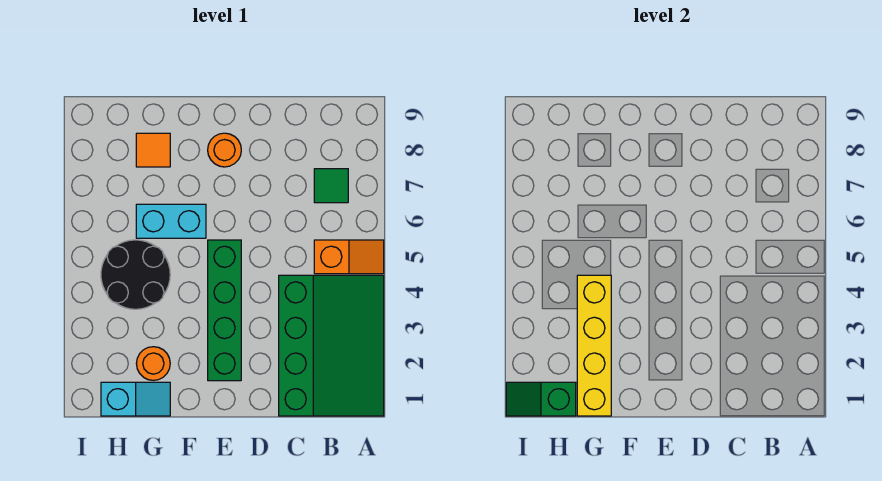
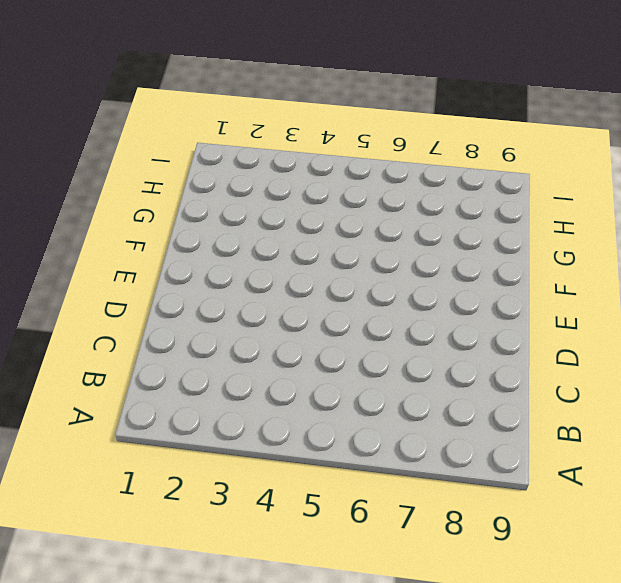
none -> green 3x4 slope [279,275,384,416]
none -> orange 1x2 slope [314,240,384,274]
none -> green 1x1 tile [314,169,348,203]

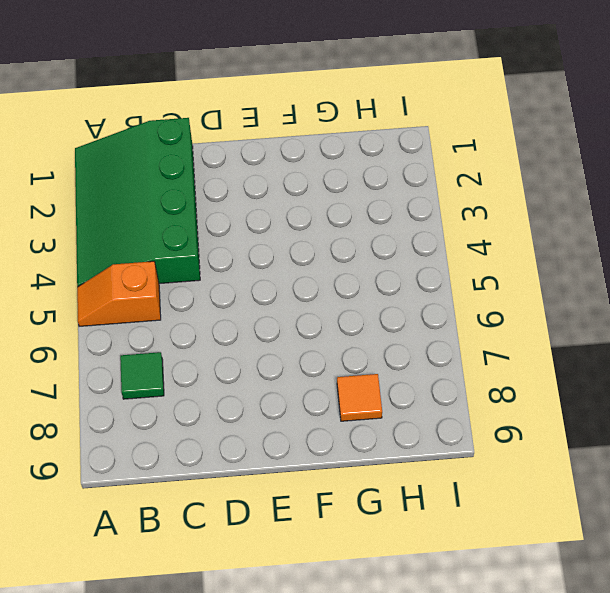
none -> green 1x4 brick [208,240,241,381]
none -> orange 1x1 round brick [208,133,241,167]
none -> cyan 1x2 brick [136,204,206,238]

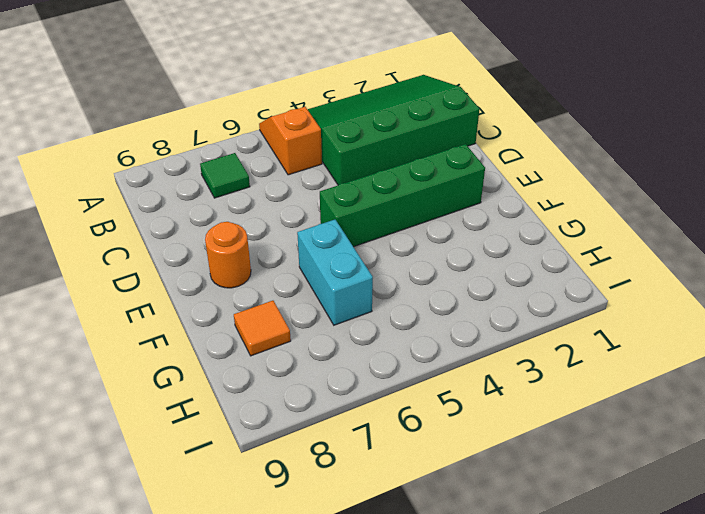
none -> cyan 1x2 slope [101,382,170,416]
none -> orange 1x1 round brick [136,347,170,380]
none -> black 2x2 round brick [101,240,170,309]

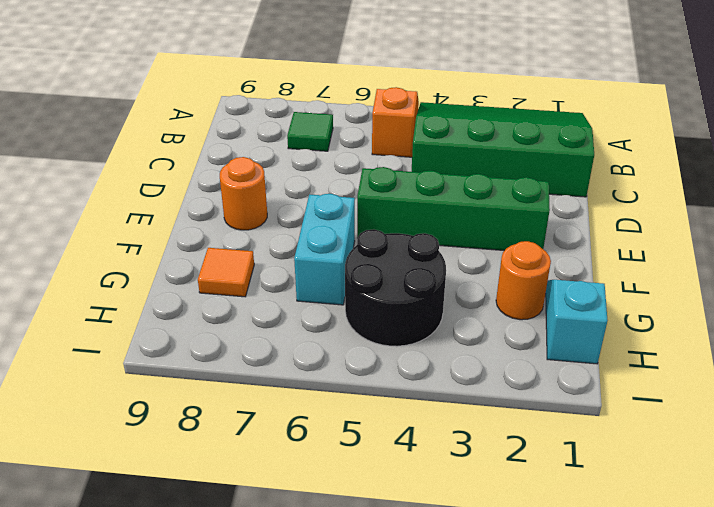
none -> yellow 1x4 brick [577,275,611,416]
none -> green 1x2 slope [506,382,576,416]

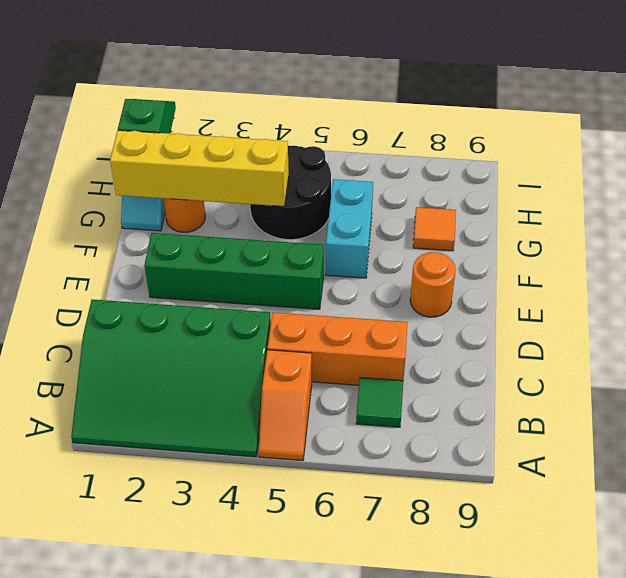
orange 1x3 brick [267,312,408,385] -> none

